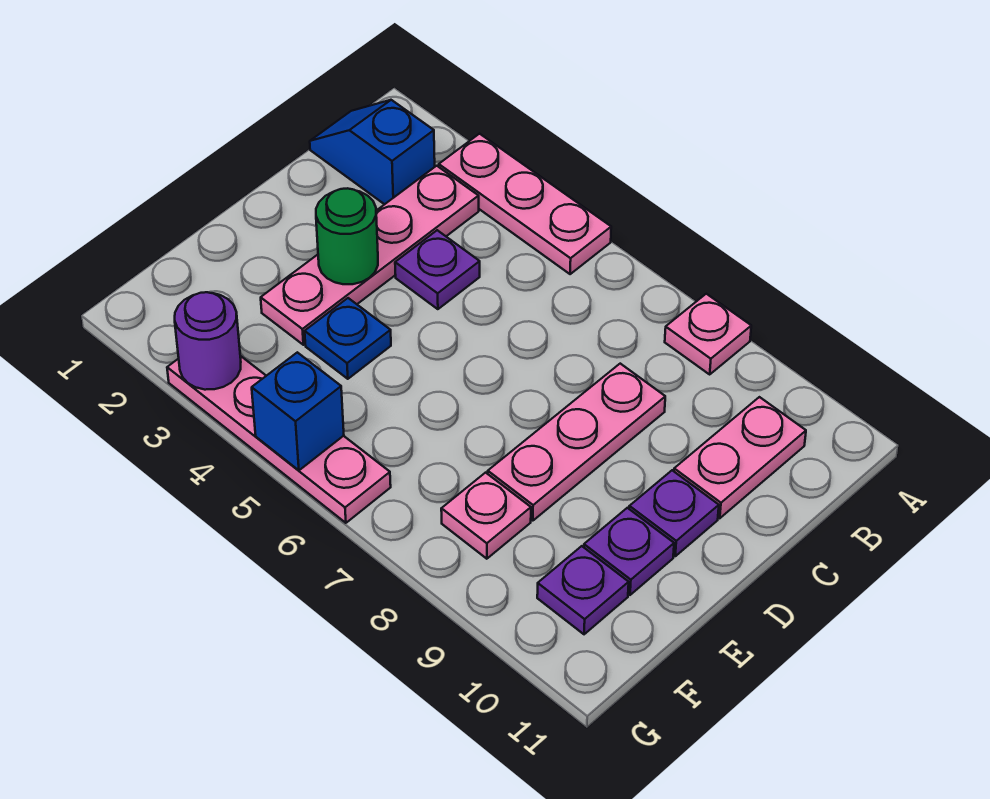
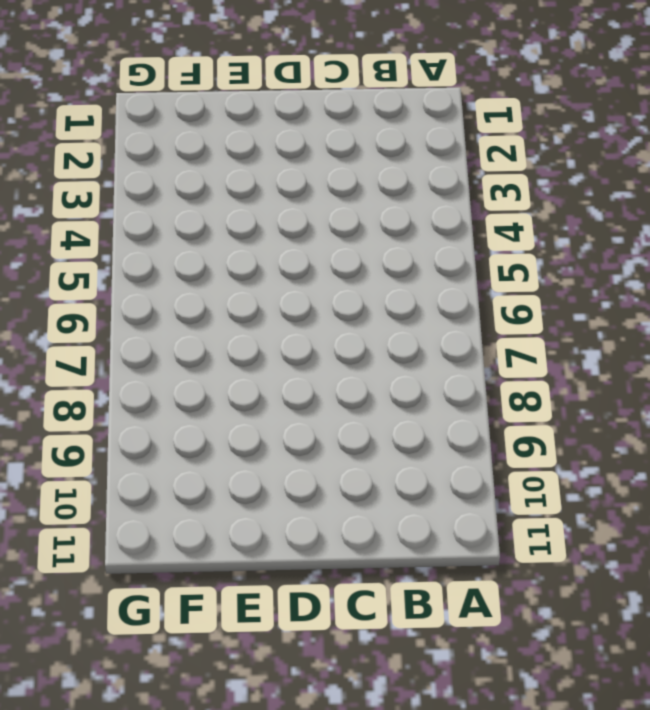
none -> pink 1x3 plate [439,134,611,274]
none -> pink 1x1 plate [665,294,751,374]
none -> blue 1x2 slope [310,100,435,204]

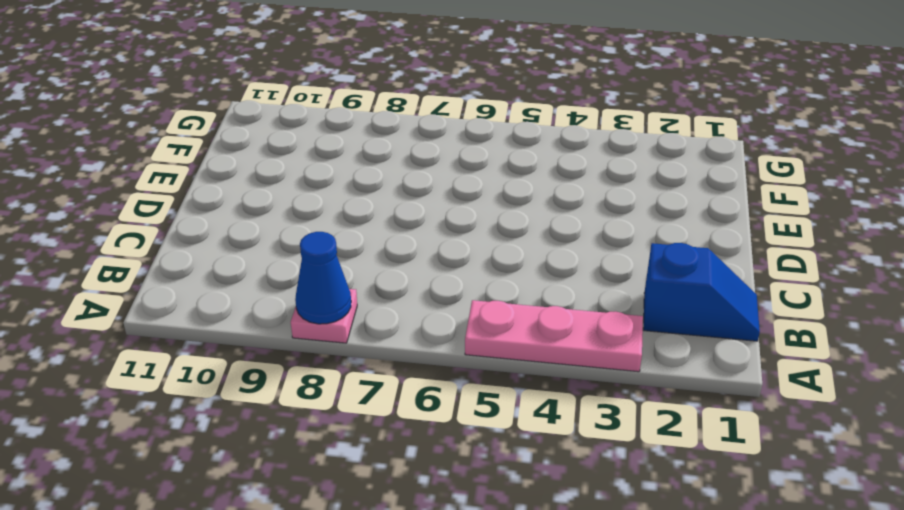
blue 1x1 cone [295,232,351,324] -> none
none -> pink 1x4 plate [261,166,479,345]
none -> pink 1x2 plate [674,397,806,518]
none -> purple 1x1 plate [395,230,480,309]

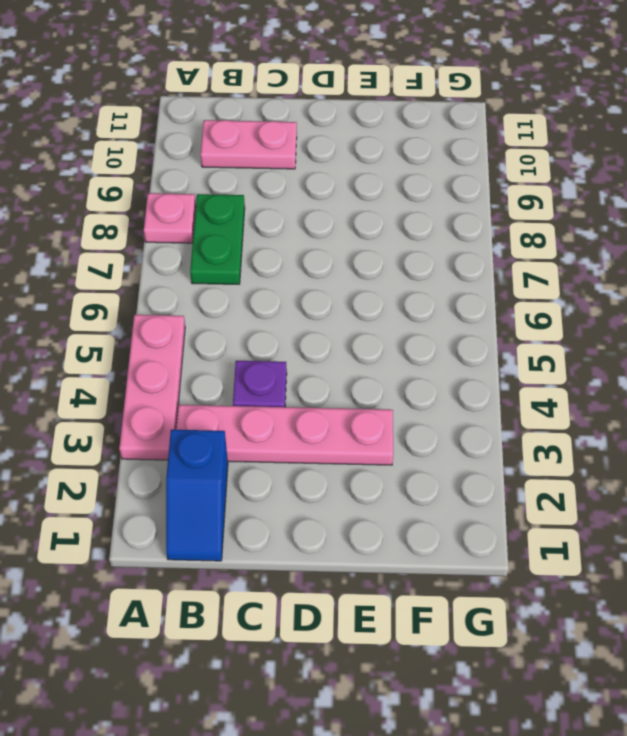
green 1x2 plate [190,194,245,284] -> none
none -> pink 1x3 plate [488,364,665,521]
none -> purple 1x1 plate [629,470,719,556]
none -> blue 1x1 plate [305,298,391,379]

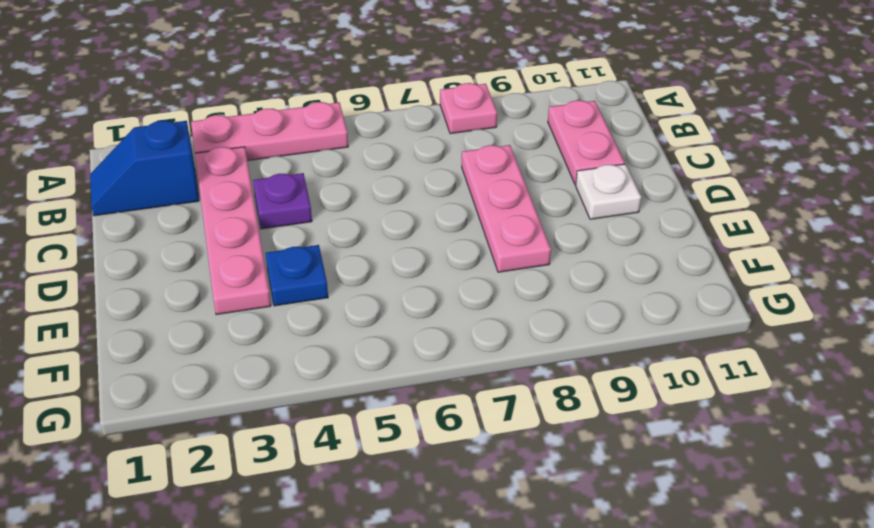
white 1x1 plate [576,164,641,219] -> purple 1x1 plate [629,470,719,556]
none -> purple 1x1 plate [584,508,674,595]
none -> pink 1x1 plate [441,473,531,559]
none -> purple 1x1 plate [537,546,629,634]

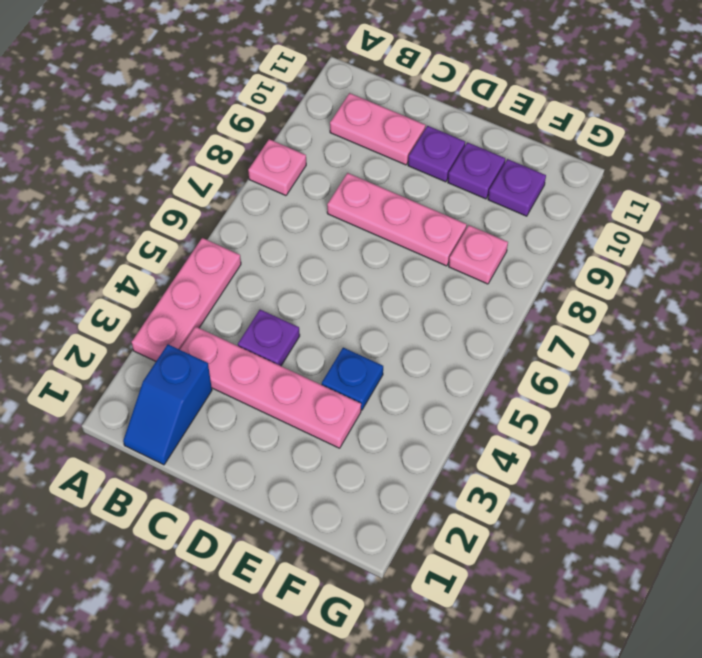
none -> pink 1x4 plate [167,356,391,523]
none -> green 1x1 round brick [316,188,378,284]
none -> purple 1x1 round brick [175,292,241,390]

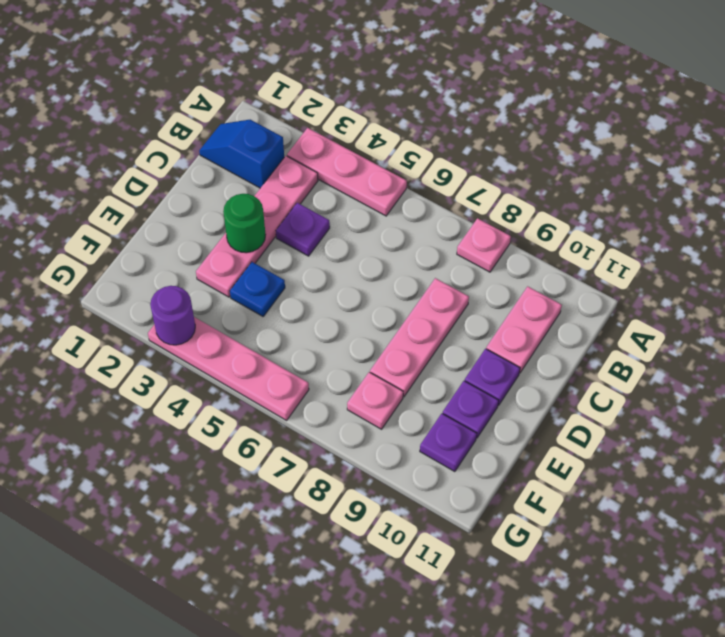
none -> blue 1x1 brick [252,352,344,470]

